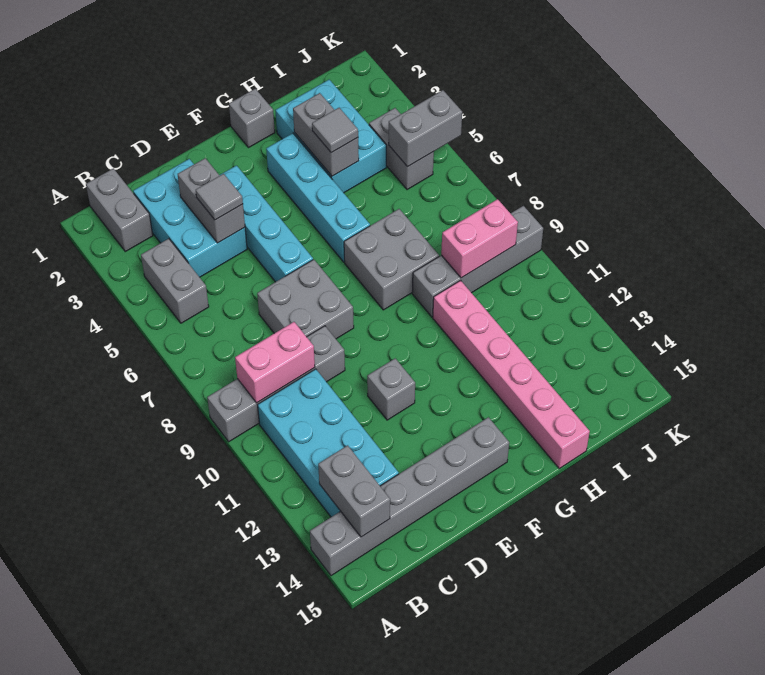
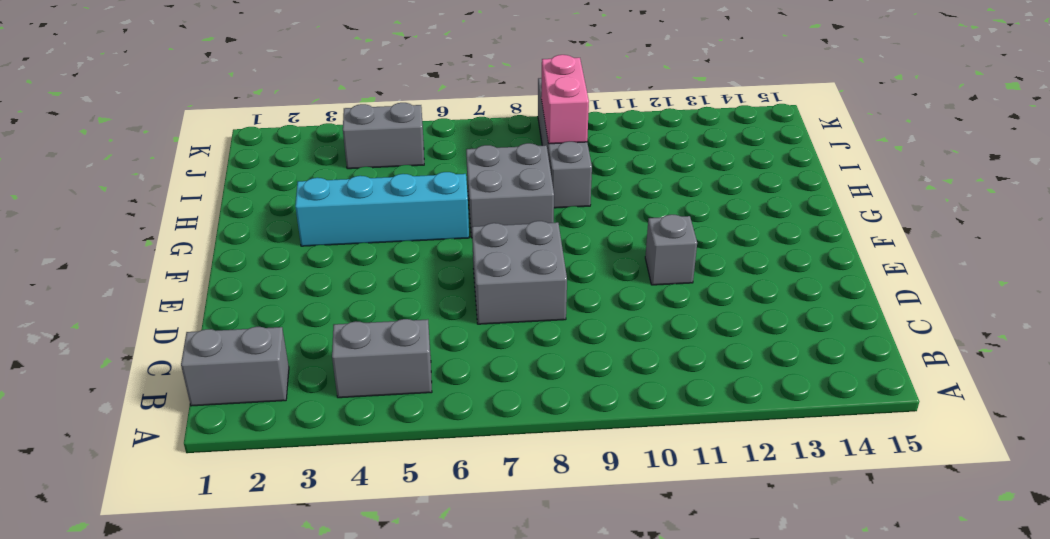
none -> grey 1x4 brick [207,326,345,442]
none -> grey 1x6 brick [310,417,509,576]
none -> cyan 2x4 brick [258,369,399,517]

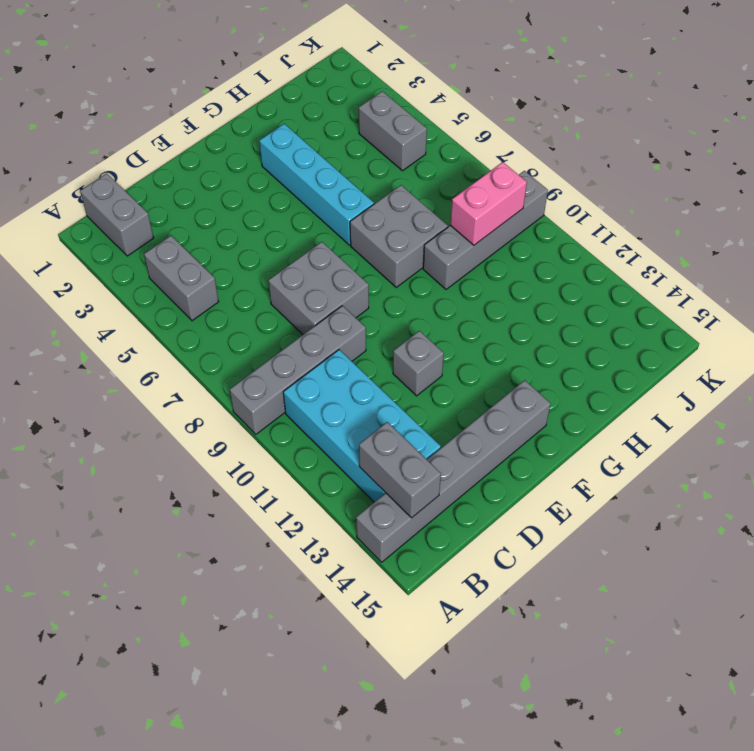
none -> cyan 2x3 brick [133,159,247,277]
none -> cyan 1x4 brick [220,166,313,282]
none -> grey 1x1 brick [229,89,275,147]

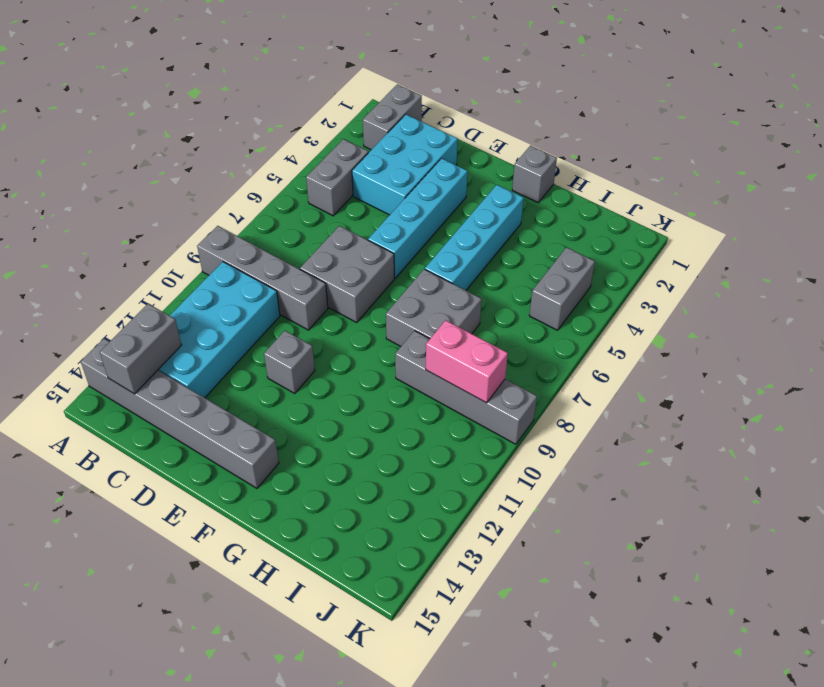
none -> cyan 2x3 brick [275,80,386,193]
none -> pink 1x6 brick [433,280,590,468]
none -> pink 1x2 brick [235,322,315,403]

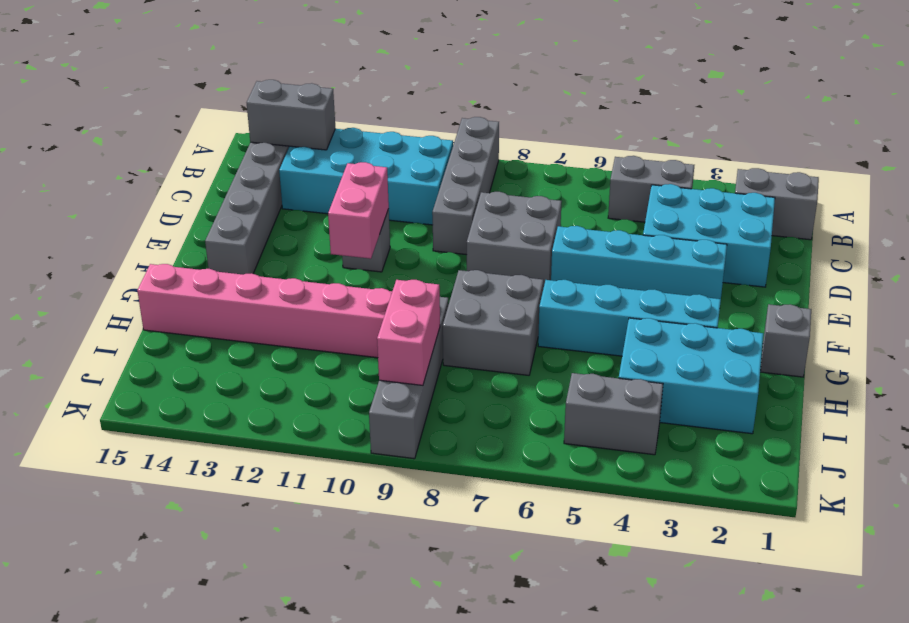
pink 1x2 brick [328,162,389,259] -> pink 1x2 brick moved to [235,322,315,403]
none -> grey 1x2 brick [178,158,245,243]
none -> grey 1x2 brick [293,93,359,176]
none -> grey 1x2 brick [389,90,462,167]

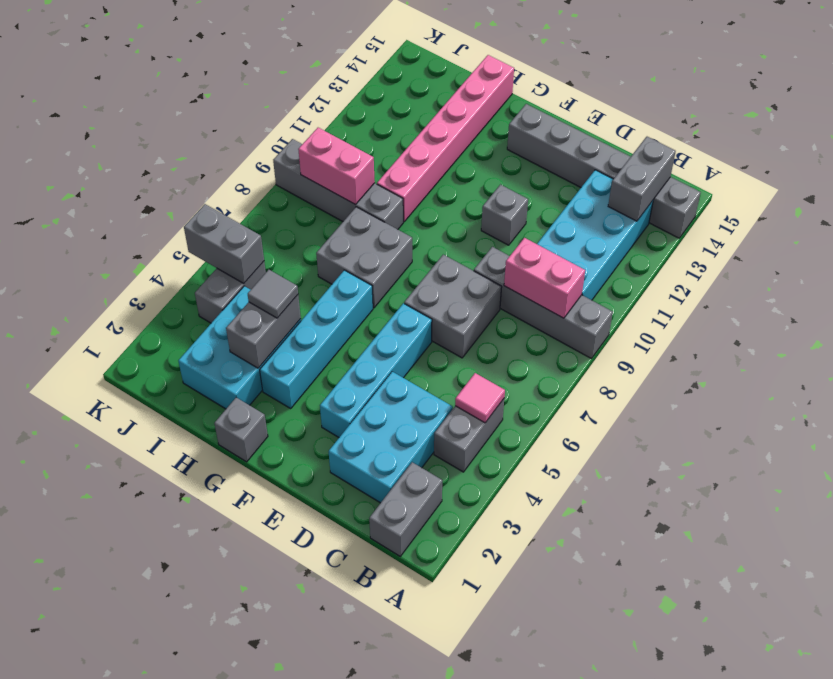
pink 1x1 tile [455,373,505,423] -> none
none -> grey 1x2 brick [178,158,245,243]
none -> grey 1x1 tile [196,174,243,220]

